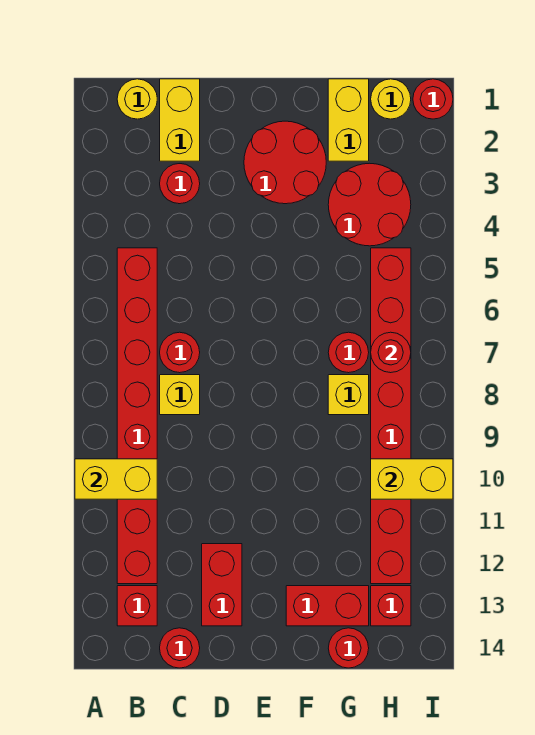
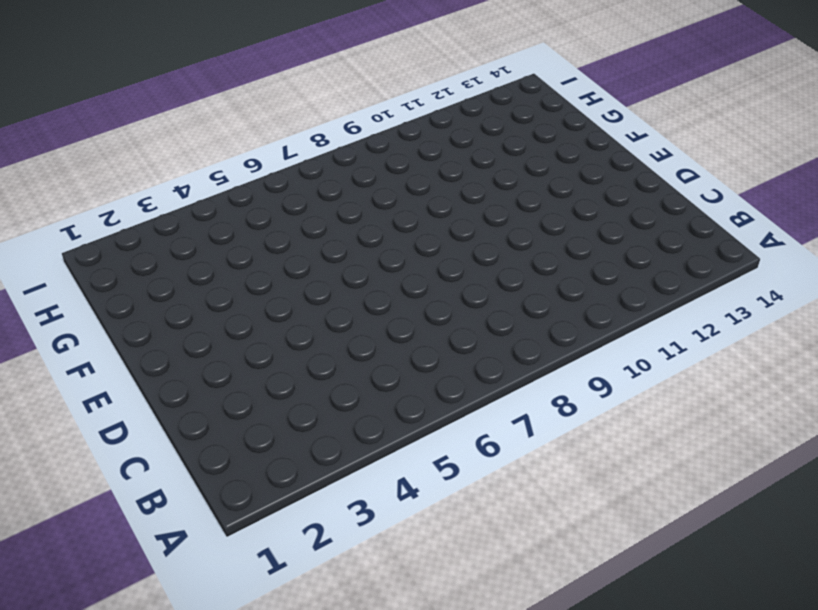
none -> yellow 1x1 round brick [117,79,157,119]
none -> red 1x8 brick [117,248,157,584]
none -> red 1x1 brick [117,586,157,626]

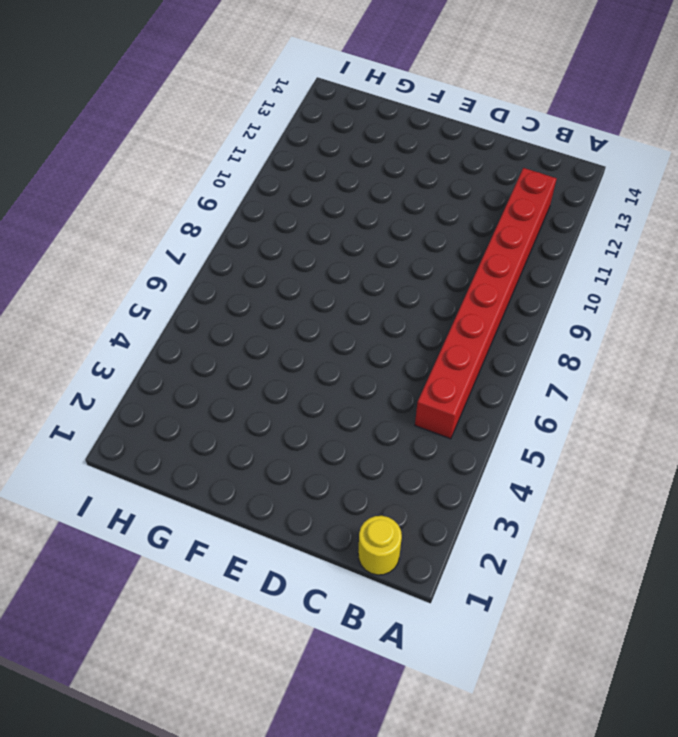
none -> red 1x1 brick [117,586,157,626]
none -> yellow 1x2 brick [160,79,200,161]
none -> red 1x1 round brick [160,164,200,204]

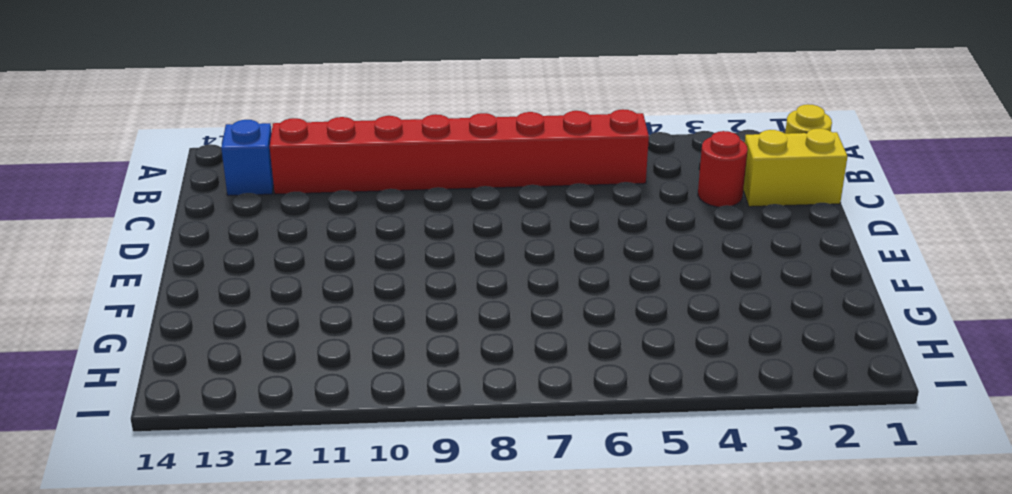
blue 1x1 brick [221,120,274,196] -> red 1x1 brick [117,586,157,626]
none -> red 1x1 round brick [160,332,200,373]
none -> yellow 1x1 brick [160,375,200,415]
none -> red 1x1 round brick [160,628,200,668]

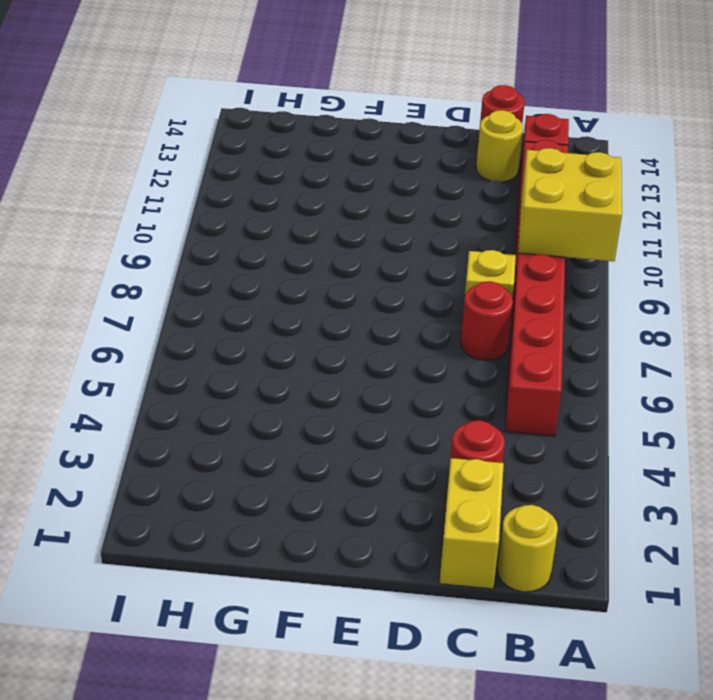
yellow 2x2 brick [518,148,622,261] -> yellow 1x2 brick [75,459,157,499]
yellow 1x1 round brick [476,110,523,182] -> yellow 1x1 round brick moved to [371,79,411,119]
none -> red 1x2 brick [202,544,242,626]
none -> red 2x2 round brick [244,121,326,204]
none -> red 1x2 brick [286,586,369,626]

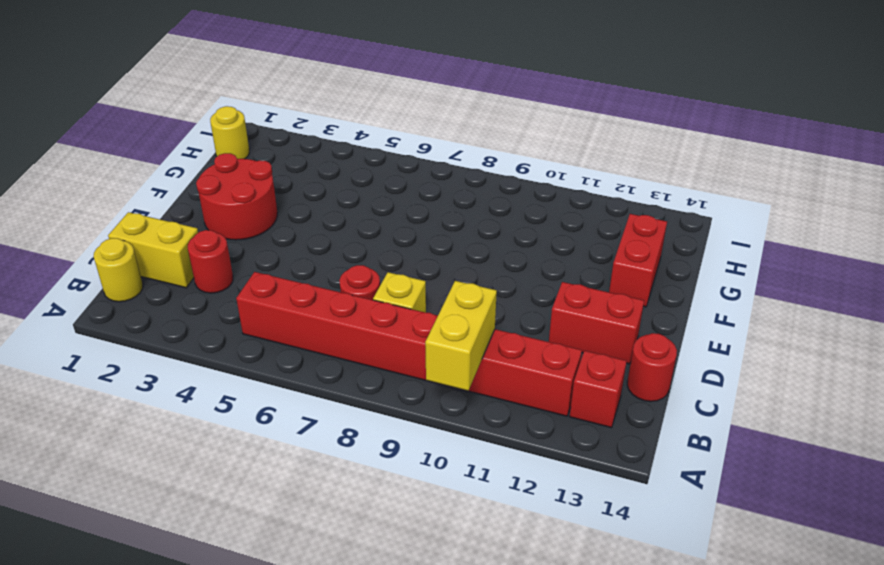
none -> yellow 1x2 brick [328,79,369,161]
none -> red 2x2 round brick [328,163,411,246]
none -> red 1x1 round brick [328,332,369,373]

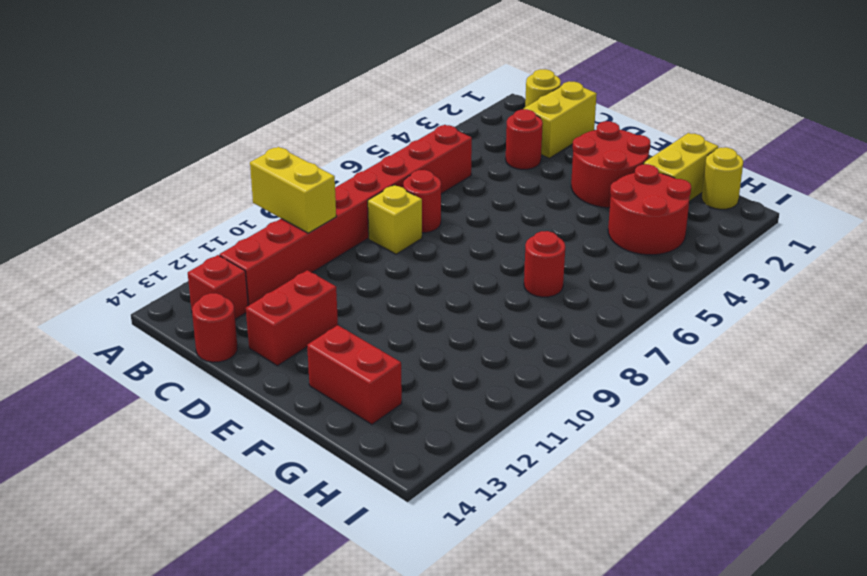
none -> yellow 1x1 brick [328,375,369,415]
none -> red 1x1 round brick [328,628,369,668]
none -> red 1x8 brick [371,248,411,584]

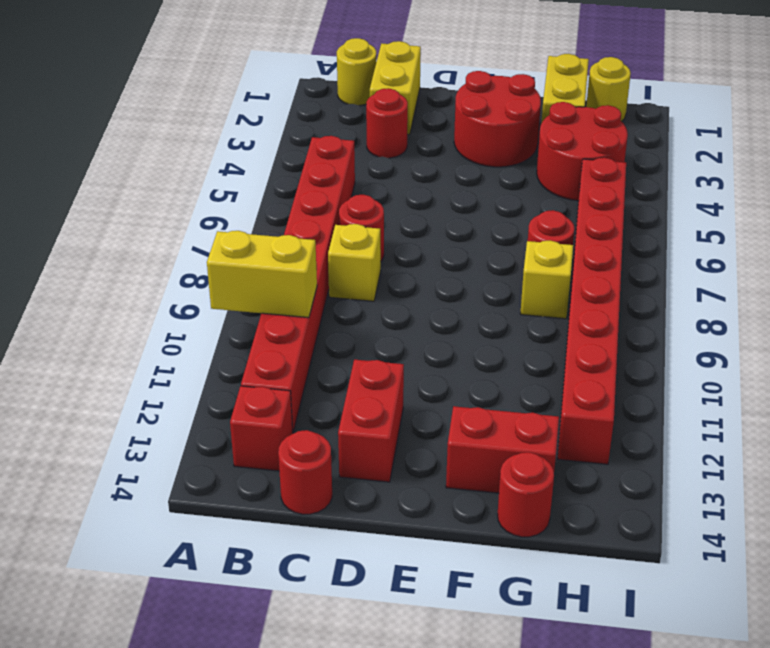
none -> red 1x1 brick [371,586,411,626]
none -> red 1x1 round brick [413,79,453,119]
none -> red 1x1 round brick [371,332,411,373]

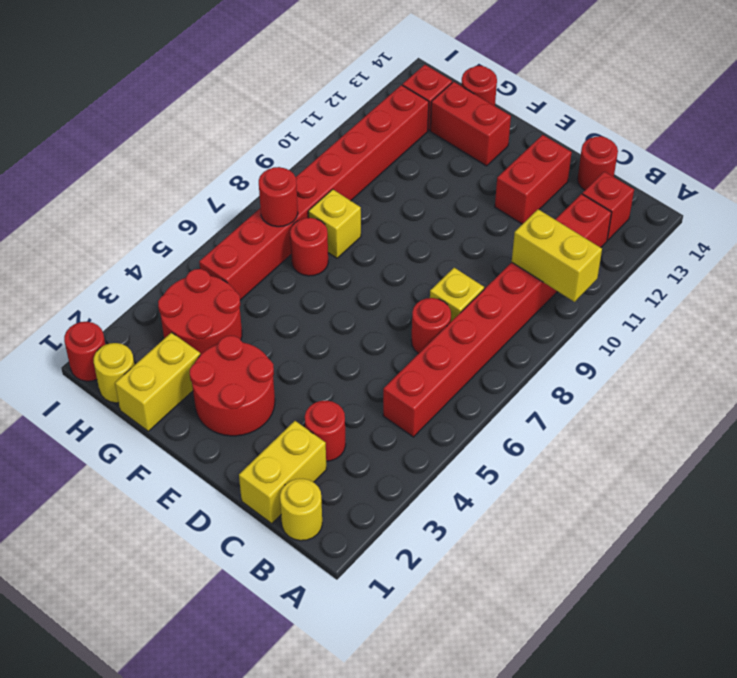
none -> yellow 1x2 brick [371,459,453,499]

